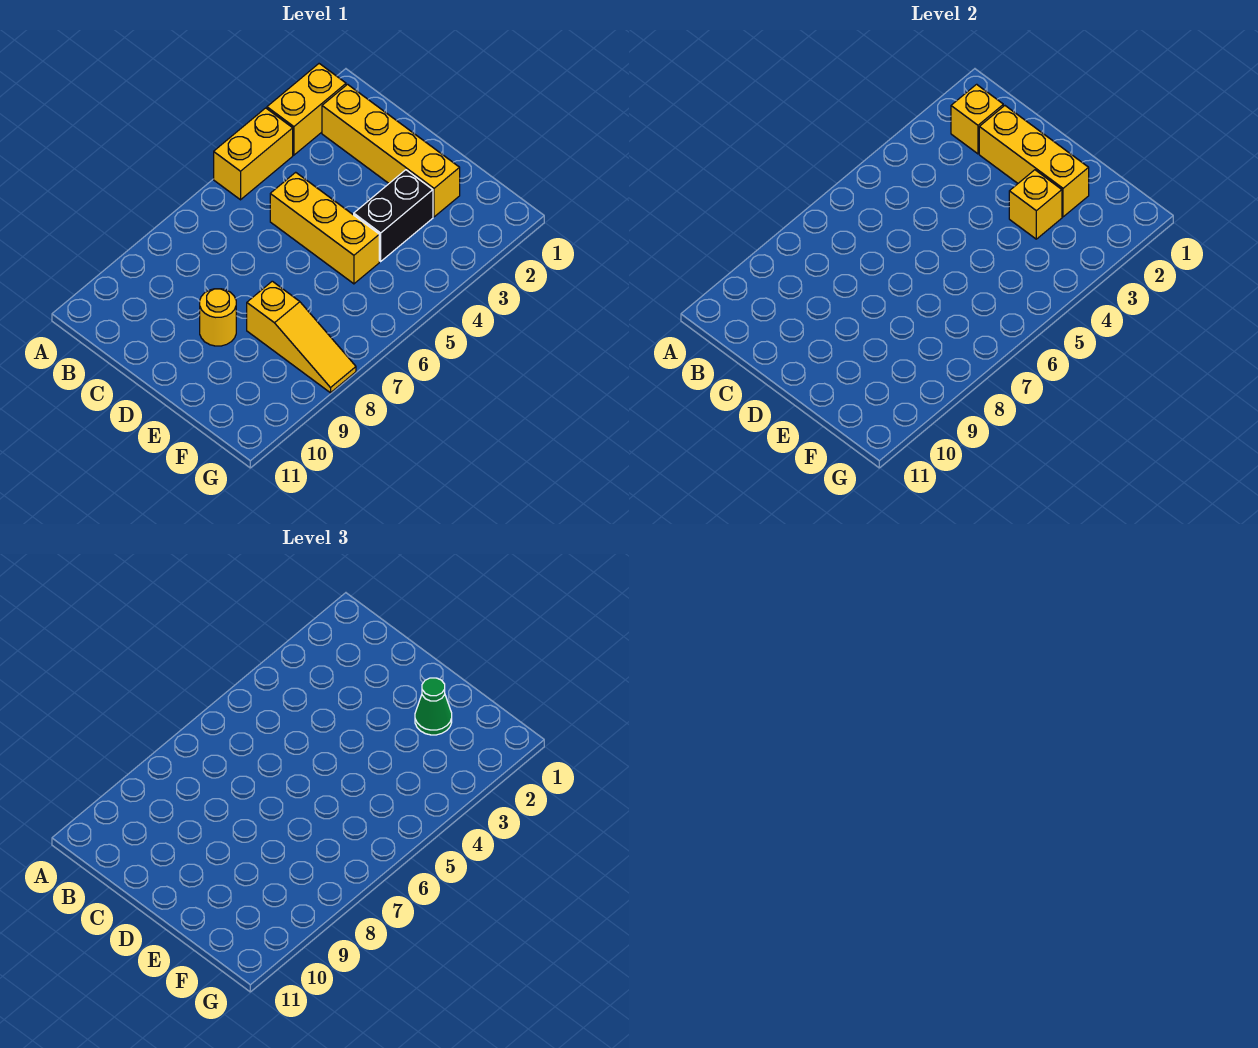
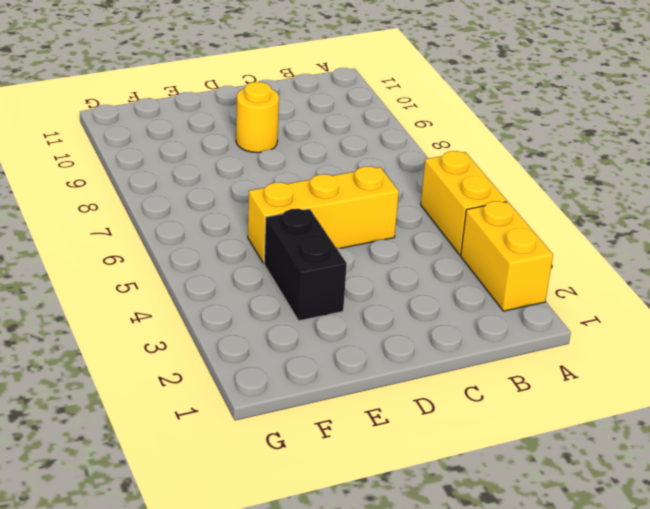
none -> yellow 1x4 brick [322,84,460,217]
none -> yellow 1x3 slope [247,281,356,393]

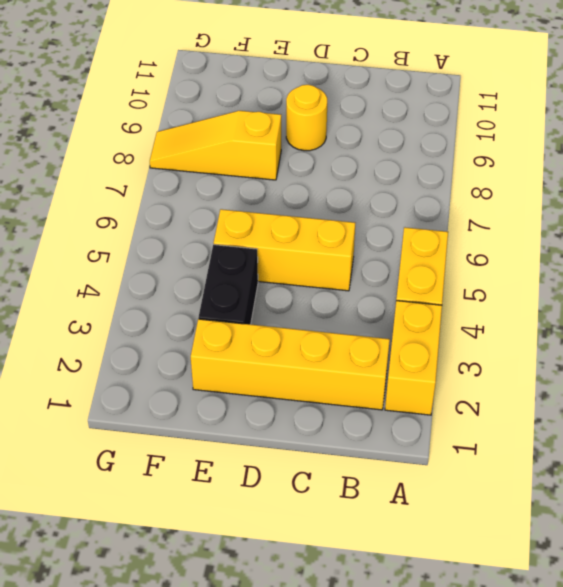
none -> yellow 1x1 brick [951,84,1003,154]
none -> yellow 1x3 brick [979,106,1089,217]

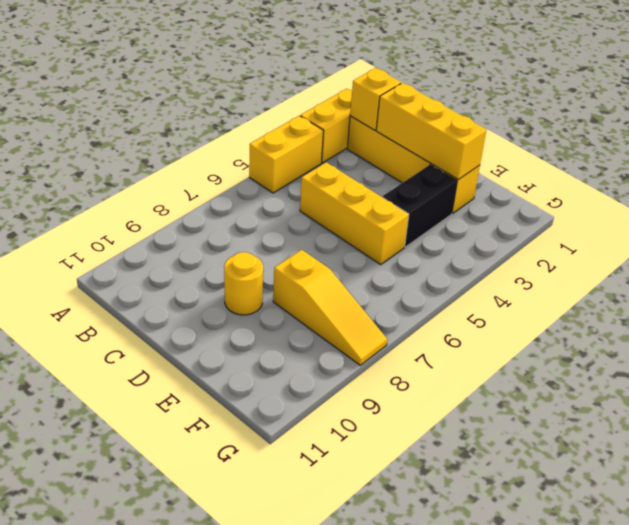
none -> yellow 1x1 brick [1009,170,1062,239]
none -> green 1x1 cone [415,678,452,735]

